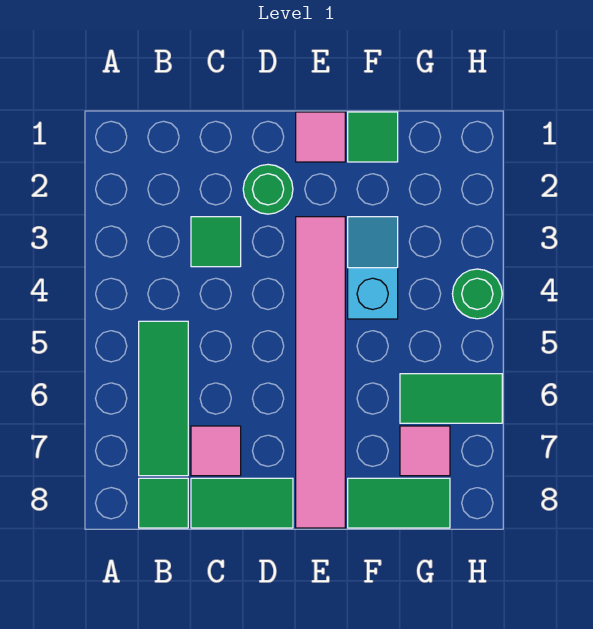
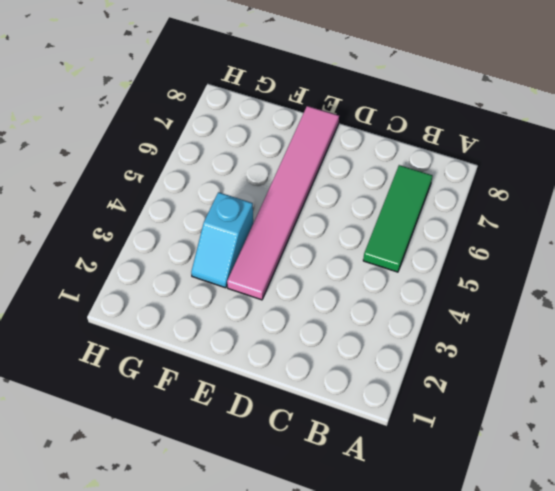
none -> green 1x1 tile [139,478,188,528]
none -> green 1x1 tile [191,217,241,267]
none -> pink 1x1 tile [191,426,241,476]

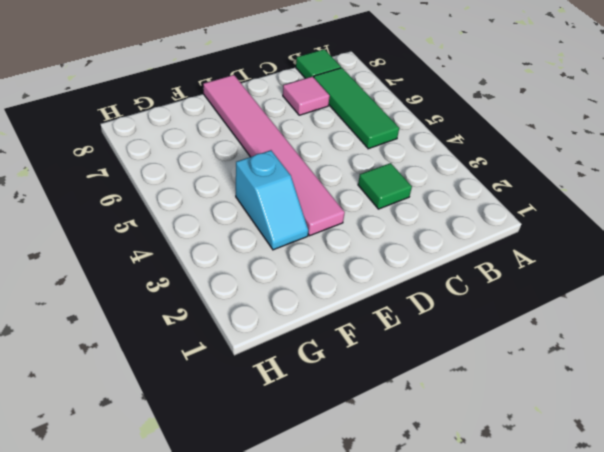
none -> green 1x2 tile [191,478,293,528]
none -> green 1x1 round brick [243,164,293,214]
none -> pink 1x1 tile [296,112,345,162]

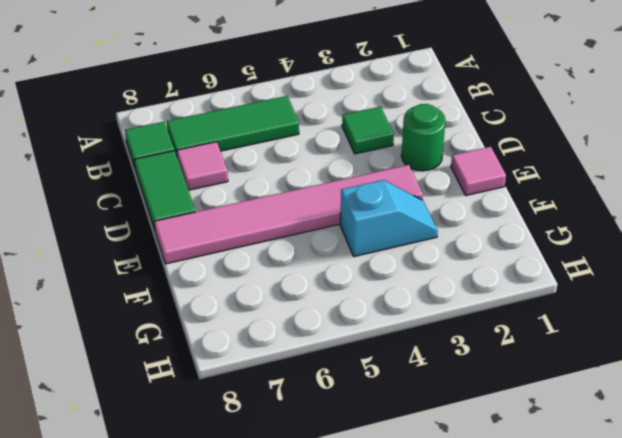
none -> green 1x1 tile [348,112,398,162]
none -> green 1x2 tile [348,478,450,528]
none -> green 1x2 tile [400,374,502,423]

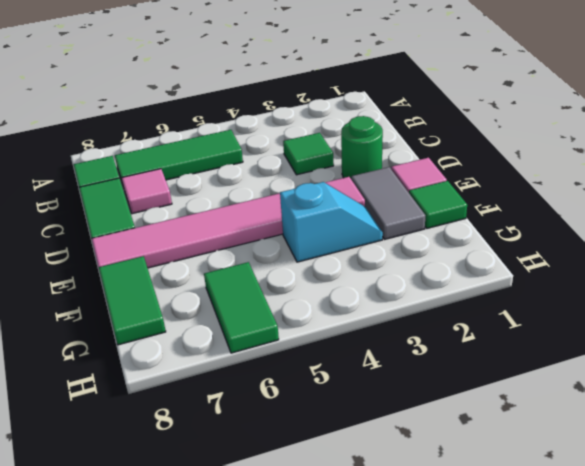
grey 1x2 tile [351,167,426,239] -> none
none -> pink 1x1 tile [400,426,450,476]
none -> green 1x1 round brick [452,269,502,319]

